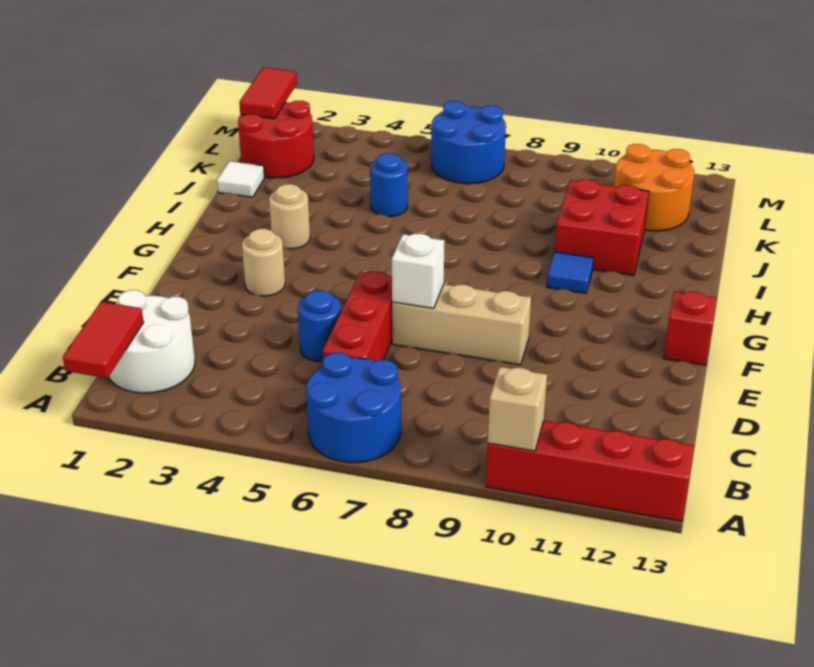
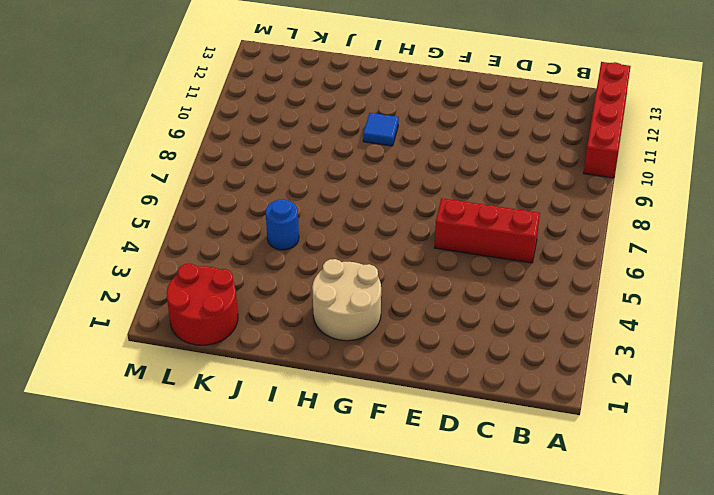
tan 2x2 round brick [312,259,381,341] -> tan 1x1 round brick [269,184,310,249]
none -> blue 2x2 round brick [306,353,401,463]
none -> white 2x2 round brick [109,290,195,393]
none -> blue 1x1 round brick [298,291,341,361]

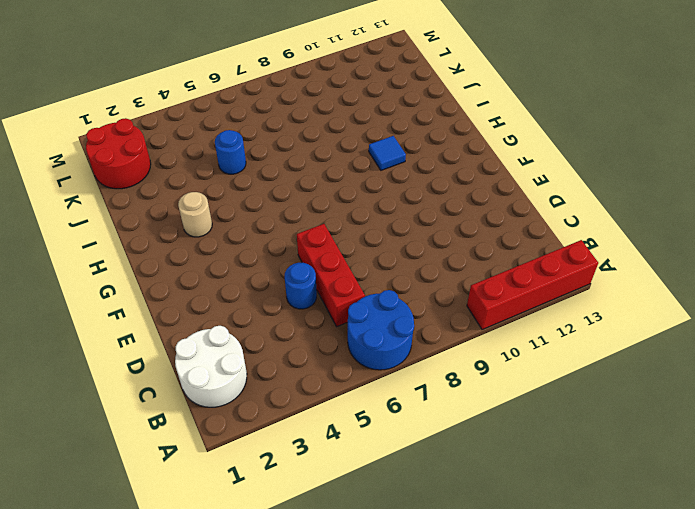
none -> tan 1x3 brick [392,284,531,365]
none -> tan 1x1 round brick [242,229,285,296]
none -> red 1x1 brick [663,292,717,365]

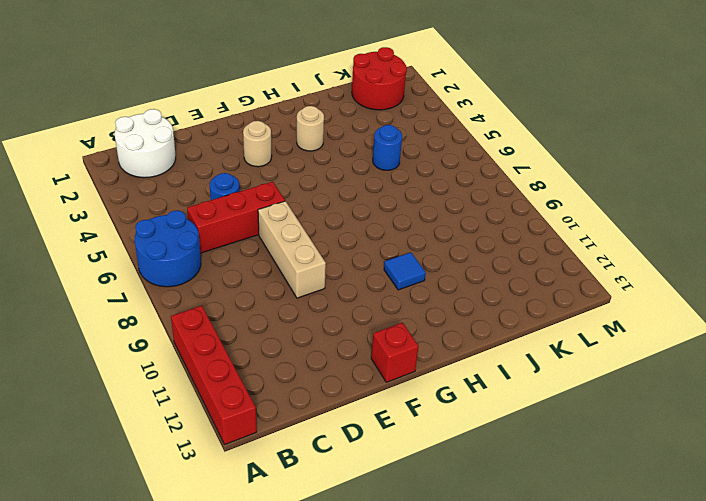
none -> red 2x2 brick [555,180,649,276]
none -> white 1x1 tile [217,161,264,197]
none -> orange 2x2 round brick [614,144,694,231]

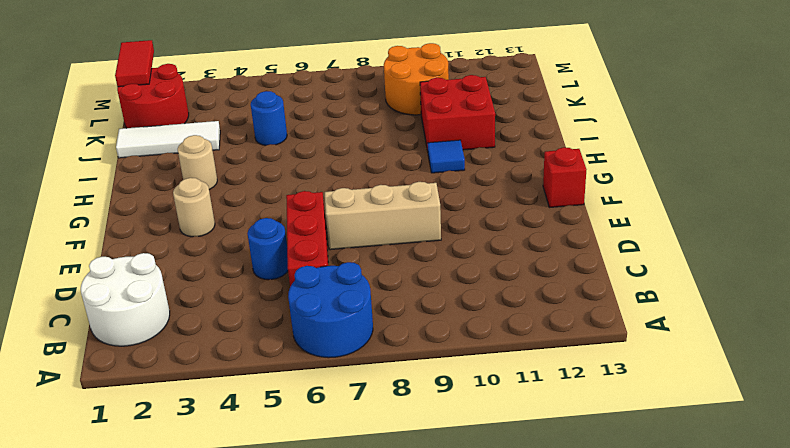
white 1x3 tile [116,121,220,158] -> white 1x1 tile [217,161,264,197]
orange 2x2 round brick [384,43,449,115] -> orange 2x2 round brick moved to [614,144,694,231]
none -> red 1x4 brick [486,420,694,522]
none -> blue 2x2 round brick [431,101,506,184]
none -> red 1x2 tile [63,302,144,378]

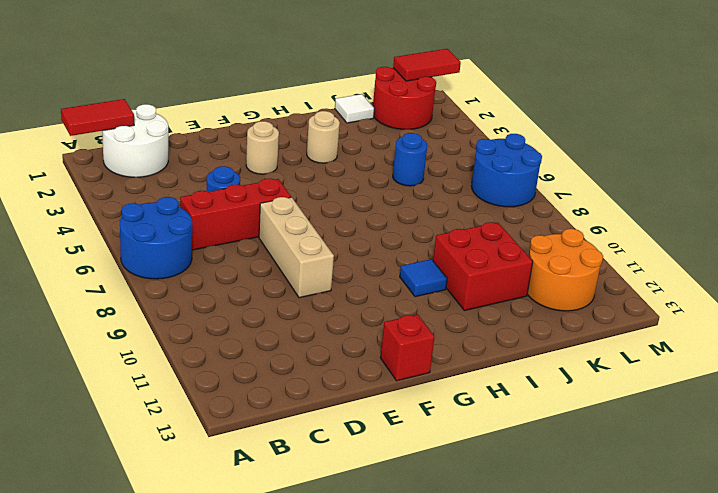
none -> red 1x4 brick [486,420,694,522]
none -> tan 1x1 brick [488,367,547,451]
none -> white 1x1 brick [392,234,445,309]

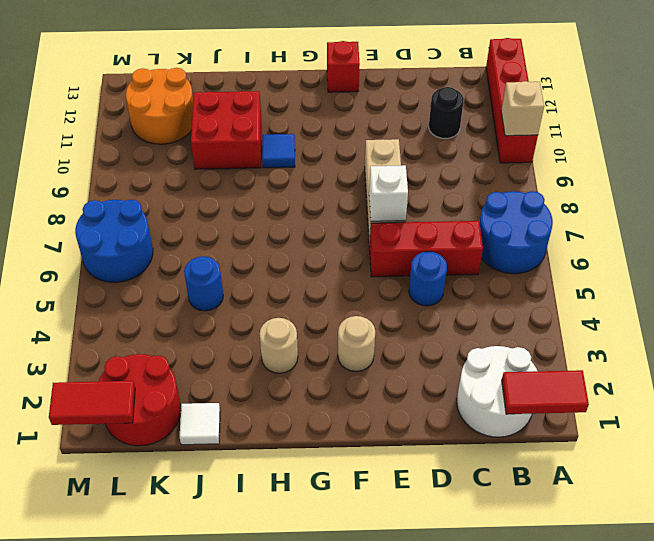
black 1x1 round brick [429,87,464,139] -> none

